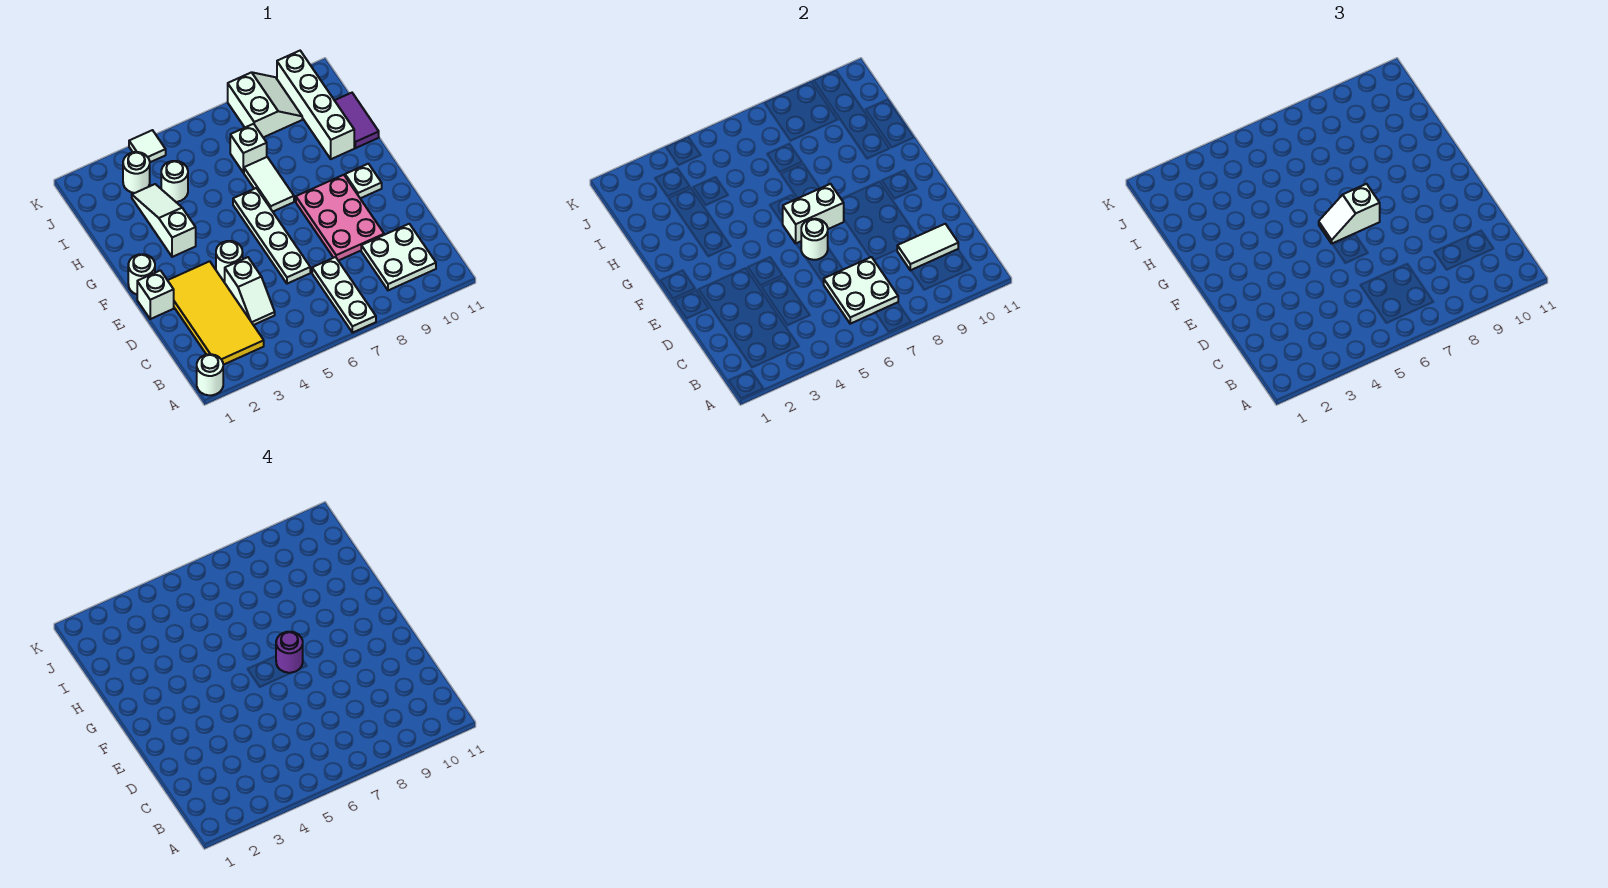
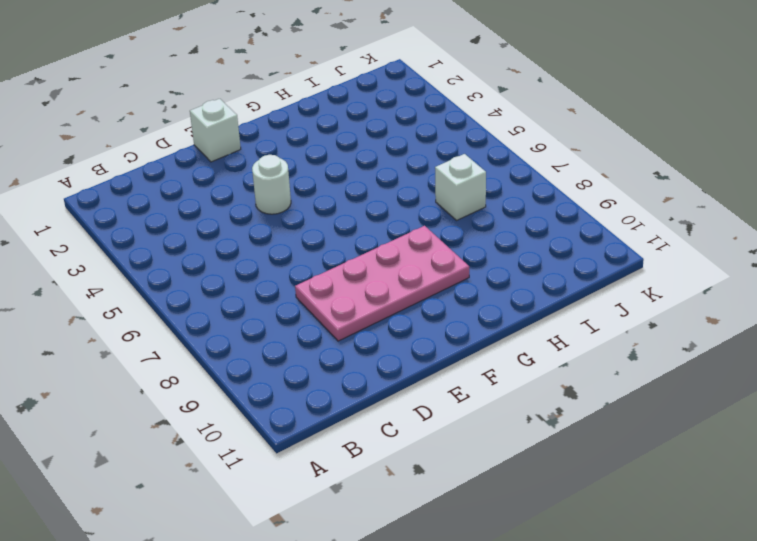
pink 2x4 plate [295,226,469,341] -> pink 2x3 plate [296,175,384,261]
none -> white 1x1 round brick [197,354,223,395]
none -> white 1x3 plate [312,257,376,333]
none -> yellow 2x4 tile [168,261,264,365]

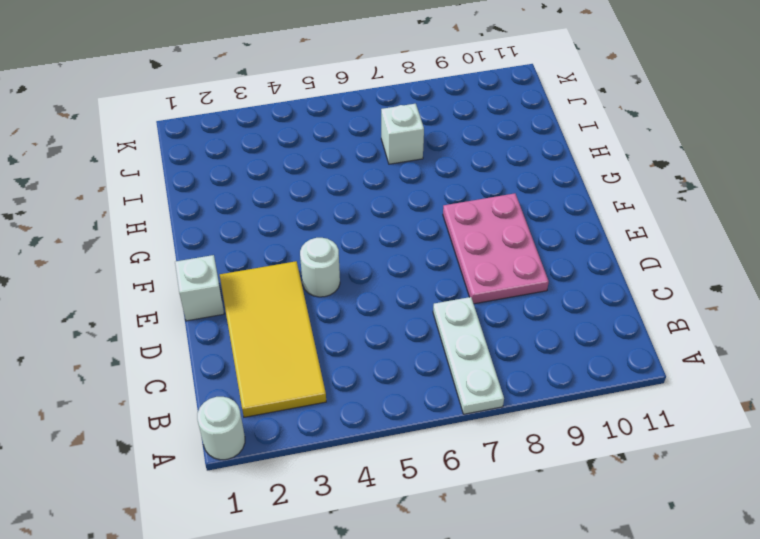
none -> white 2x2 plate [361,224,436,290]
none -> white 1x2 slope [225,257,275,325]
none -> white 1x4 plate [233,188,310,284]

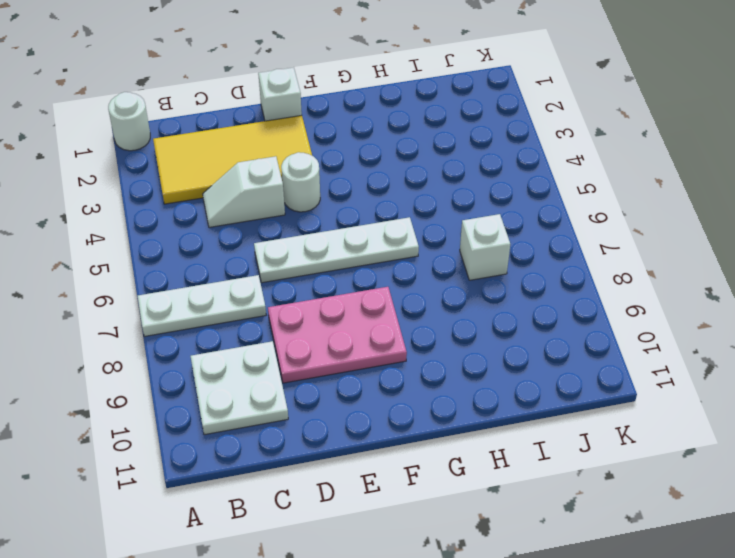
none -> white 1x1 round brick [128,254,155,295]
none -> white 1x1 plate [345,164,382,198]
none -> white 1x3 slope [132,184,196,257]

